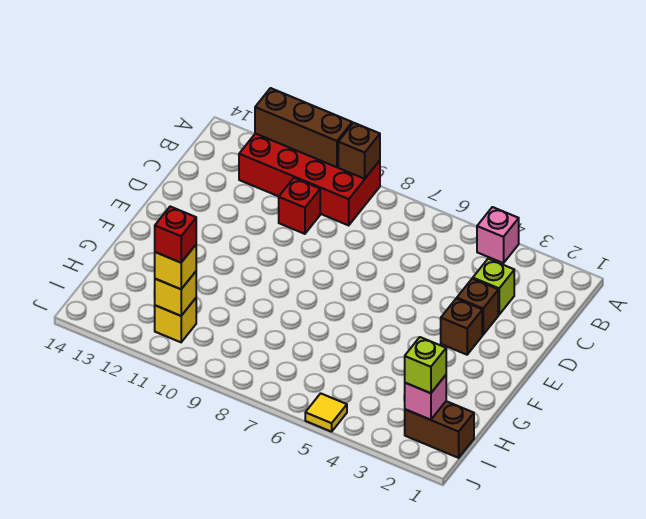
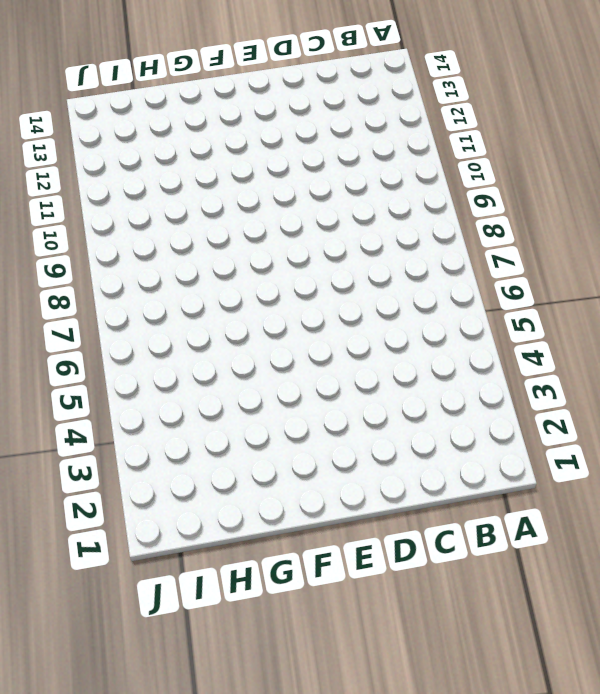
none -> pink 1x1 brick [477,207,519,263]
none -> red 2x4 brick [239,134,380,225]
none -> lime 1x1 brick [473,259,514,315]

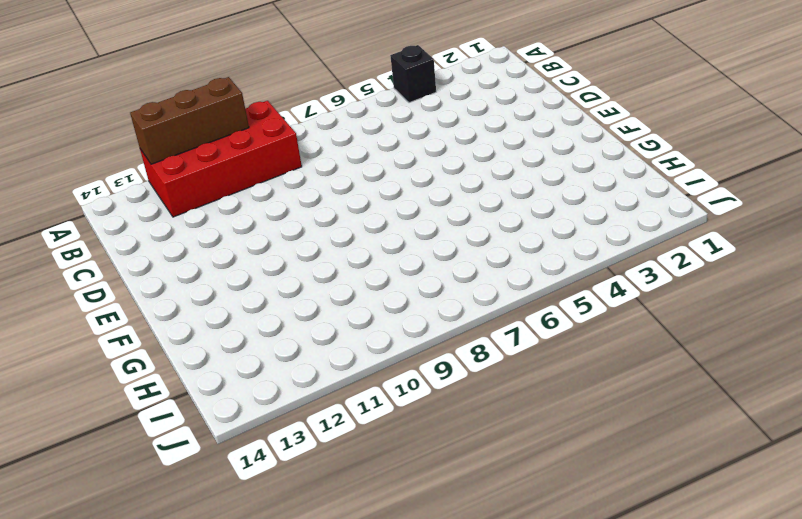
black 1x1 brick [390,45,436,103] -> pink 1x1 brick [477,207,519,263]
none -> lime 1x1 brick [473,259,514,315]
none -> red 1x1 brick [279,178,320,234]
none -> brown 1x1 brick [457,279,498,335]

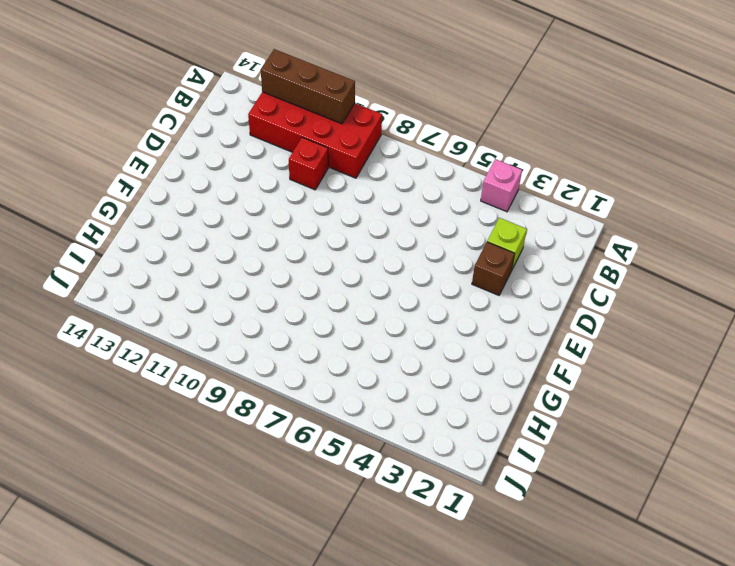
none -> brown 1x1 brick [441,299,482,355]
none -> brown 1x2 brick [405,401,474,458]
none -> yellow 1x1 brick [155,298,196,342]

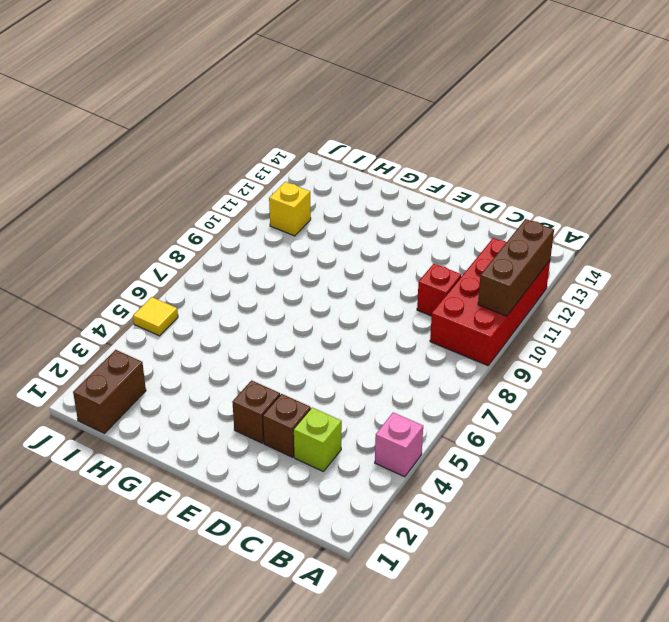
none -> brown 1x1 brick [338,123,380,179]
none -> pink 1x1 brick [405,375,446,420]
none -> yellow 1x1 brick [155,272,196,316]

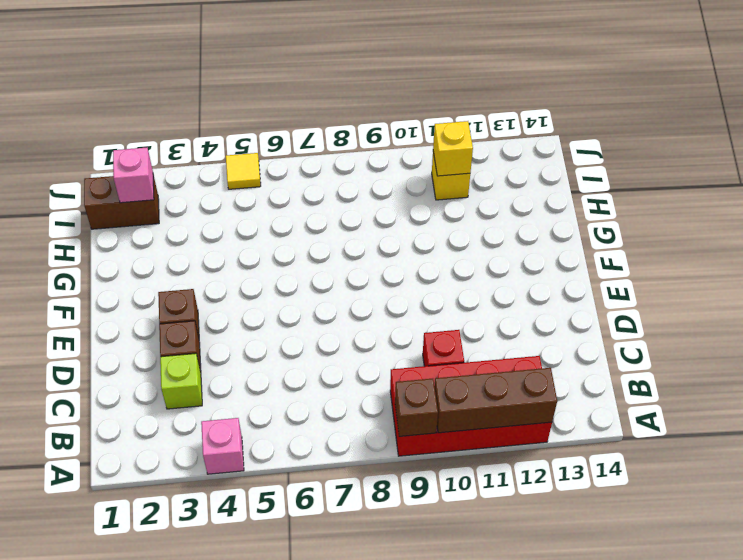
none -> lime 1x1 brick [405,337,446,393]
none -> yellow 1x1 brick [155,245,196,289]
none -> red 1x1 brick [155,207,196,263]

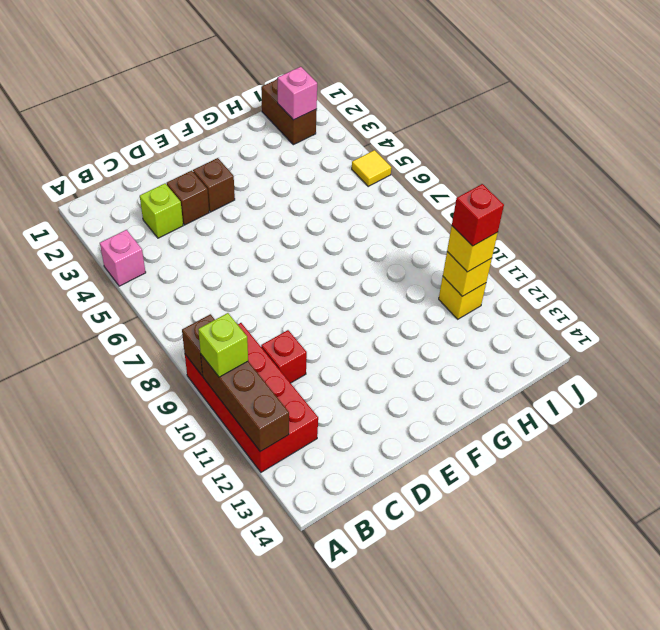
lime 1x1 brick [198,313,248,377] -> lime 1x1 brick moved to [405,337,446,393]

